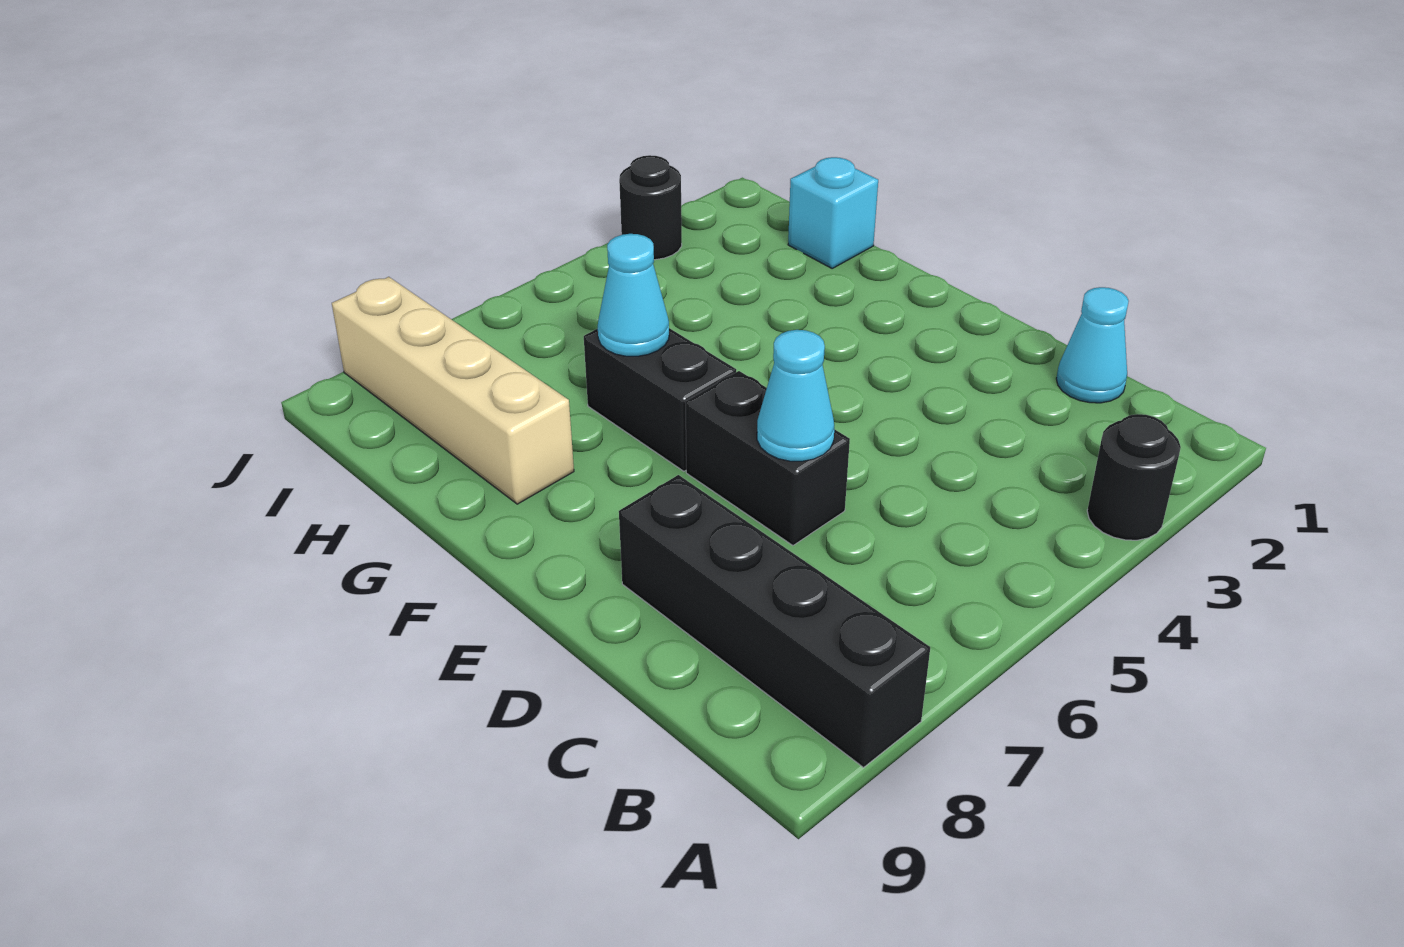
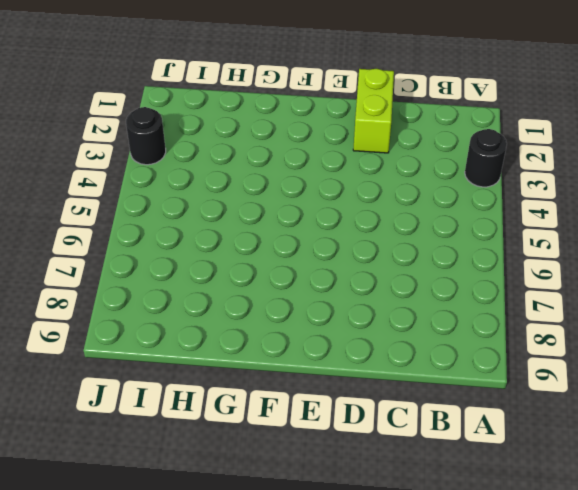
lime 1x2 brick [353,69,394,153] -> none
none -> black 1x4 brick [619,475,930,767]
none -> cyan 1x1 cone [1056,287,1129,403]

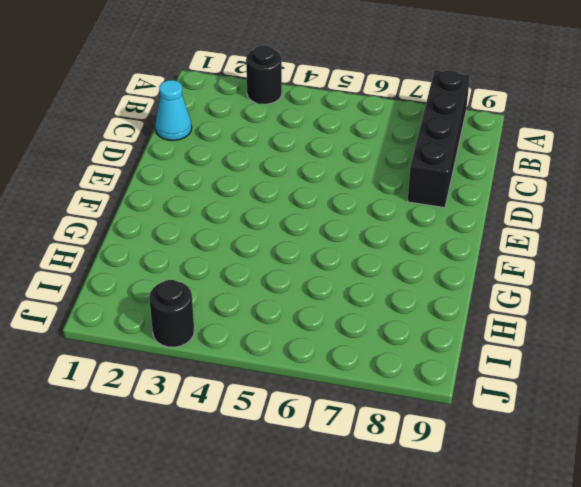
none -> black 1x2 brick [685,371,850,545]
none -> black 1x2 brick [584,328,736,471]

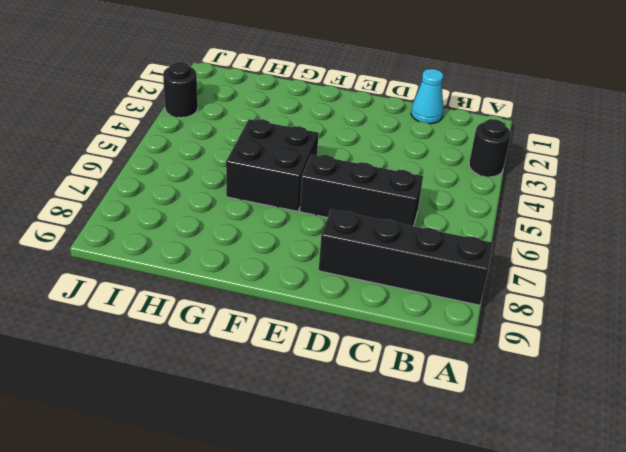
black 1x3 brick [300,154,423,226] -> black 1x2 brick [685,371,850,545]
black 2x2 brick [226,119,319,211] -> black 1x2 brick [584,328,736,471]
none -> tan 1x4 brick [332,277,574,504]
none -> cyan 1x1 brick [788,157,878,268]

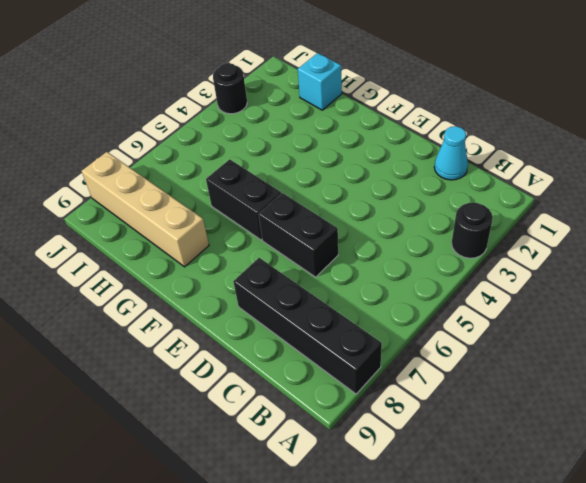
none -> cyan 1x1 cone [757,330,834,461]
none -> cyan 1x1 cone [598,234,669,356]

